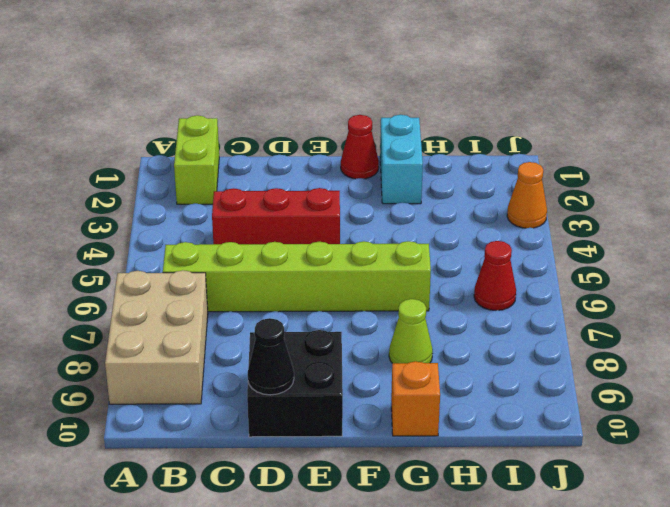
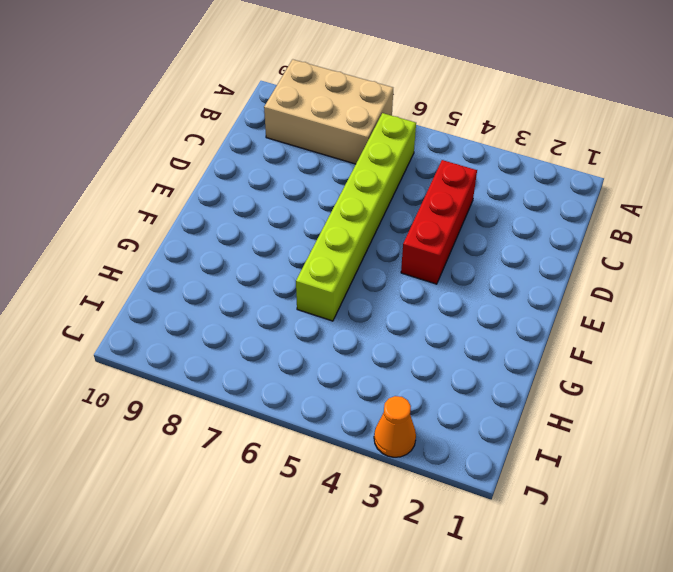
none -> lime 1x2 brick [174,115,219,204]
none -> black 2x2 brick [247,330,343,437]
none -> red 1x1 cone [341,115,379,179]

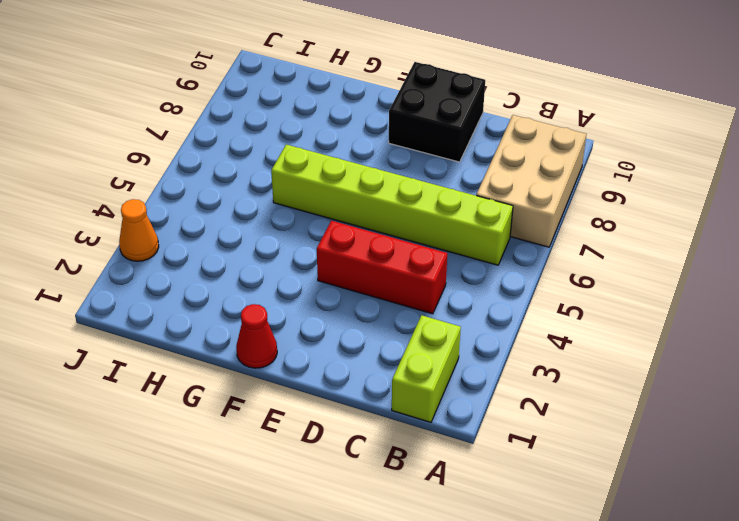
none -> cyan 1x2 brick [380,115,423,204]
none -> lime 1x1 cone [389,299,433,363]
none -> orange 1x1 brick [391,361,440,436]

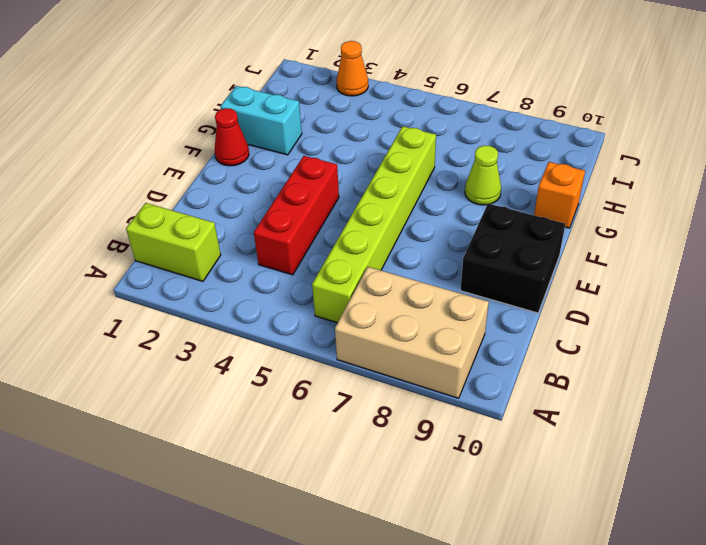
none -> red 1x1 cone [474,241,516,311]
none -> black 1x1 cone [248,318,294,395]

